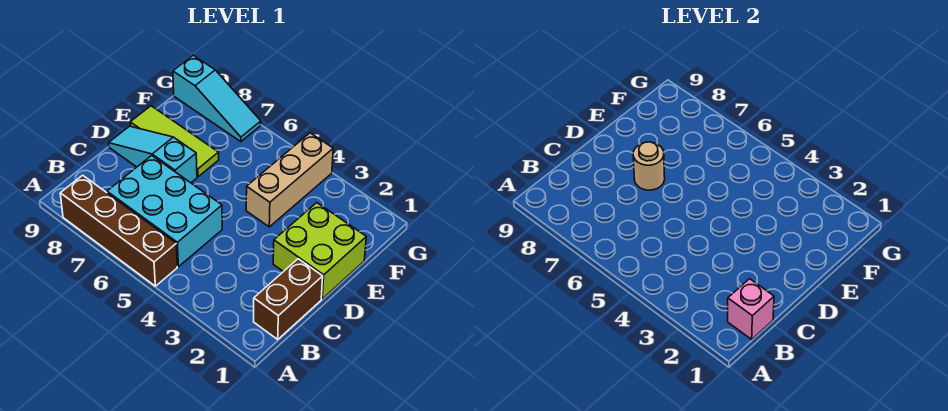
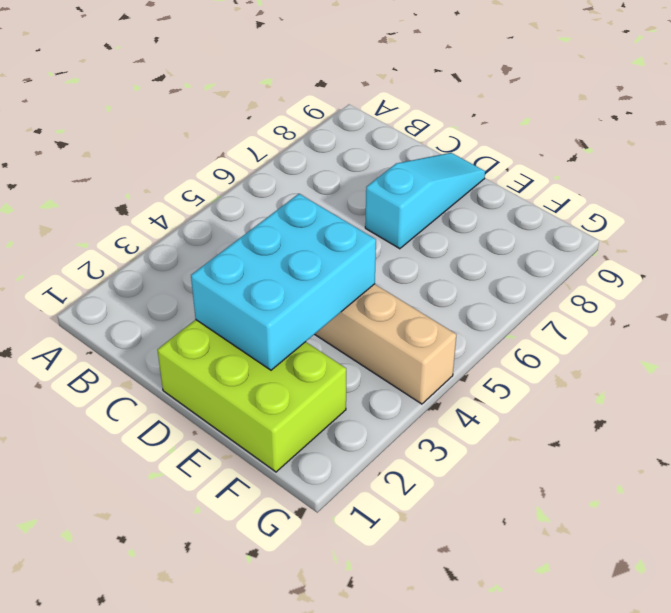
lime 2x3 brick [158,320,346,472] -> lime 2x2 brick [273,203,366,299]
cyan 2x3 brick [191,194,376,370] -> cyan 2x3 brick moved to [107,155,222,267]
none -> brown 1x4 brick [60,175,177,286]
none -> brown 1x2 brick [254,259,323,339]

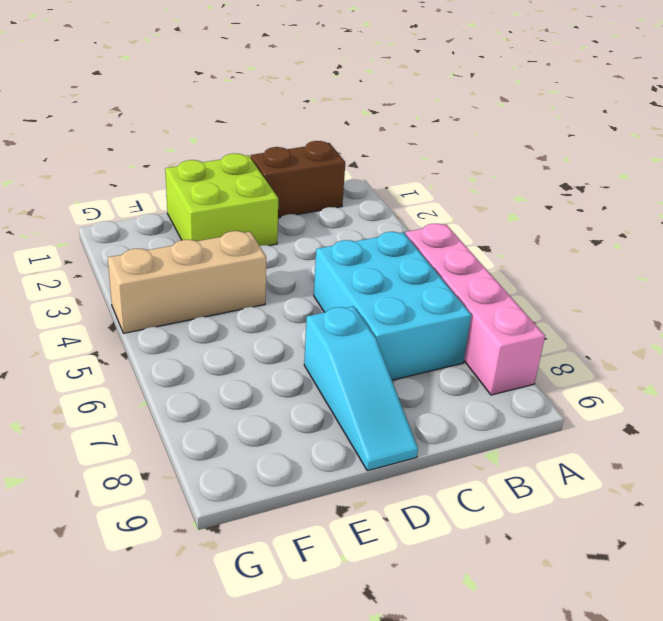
pink 1x4 brick [405,224,545,395] -> brown 1x4 brick [60,175,177,286]
none -> lime 1x3 tile [130,106,219,177]
none -> cyan 1x3 slope [173,55,261,142]

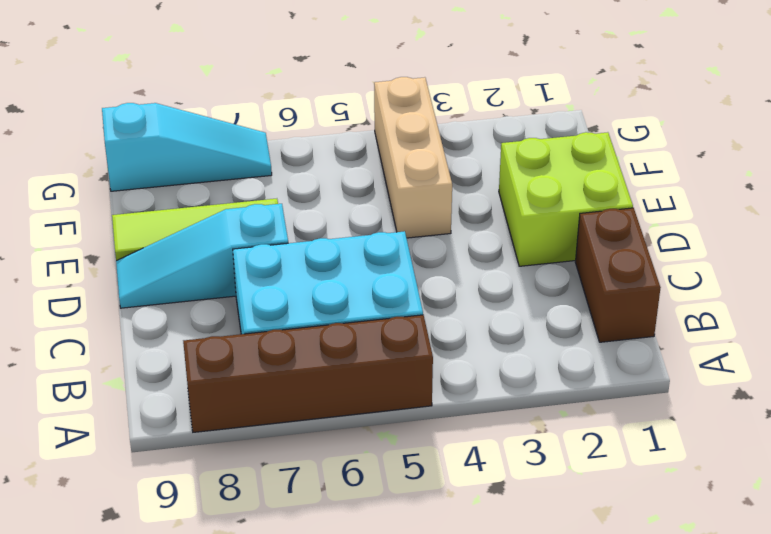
none -> pink 1x1 brick [728,279,774,339]
none -> tan 1x1 round brick [633,142,665,190]

